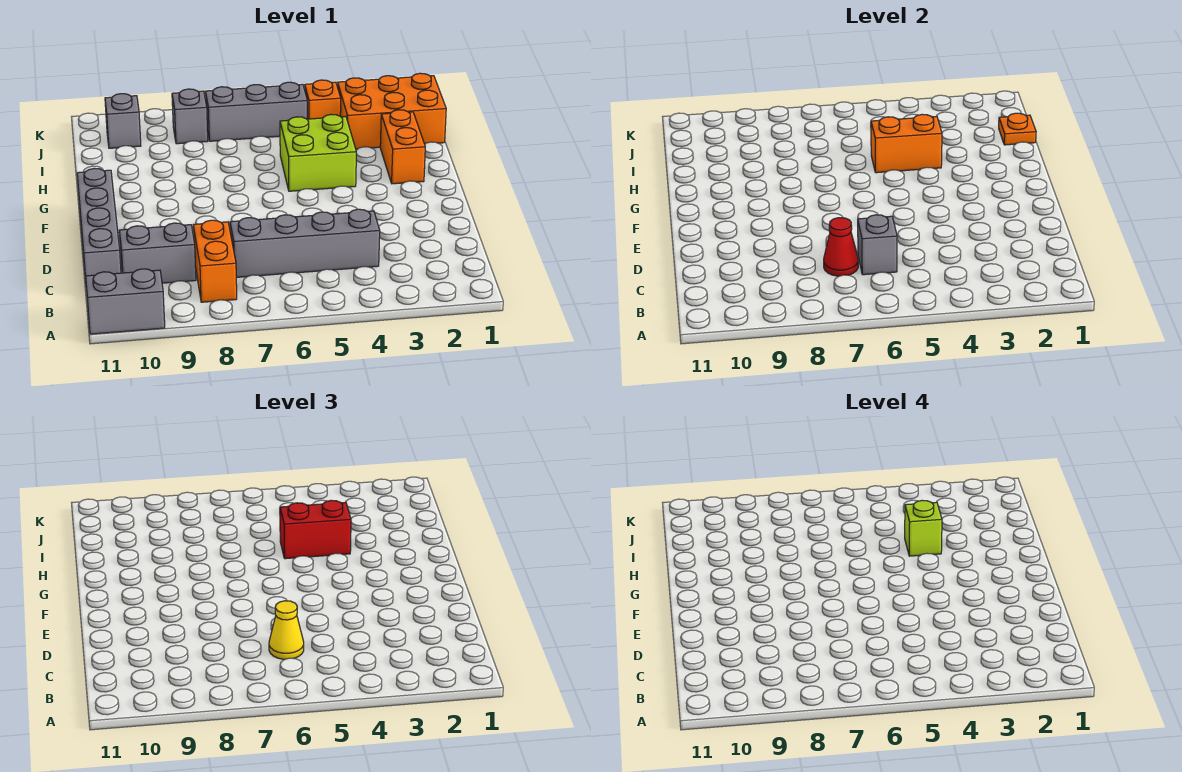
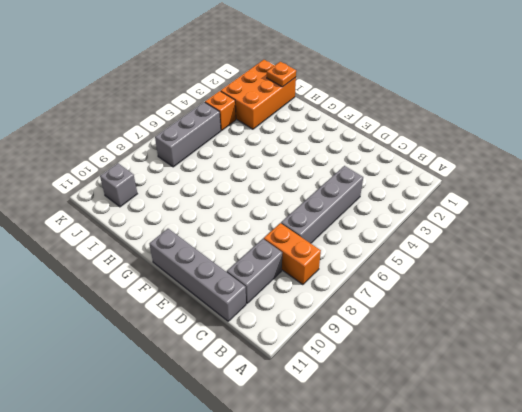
none -> grey 1x2 brick [85,269,165,334]
none -> orange 1x2 brick [380,110,425,184]
none -> lime 2x2 brick [280,114,356,191]

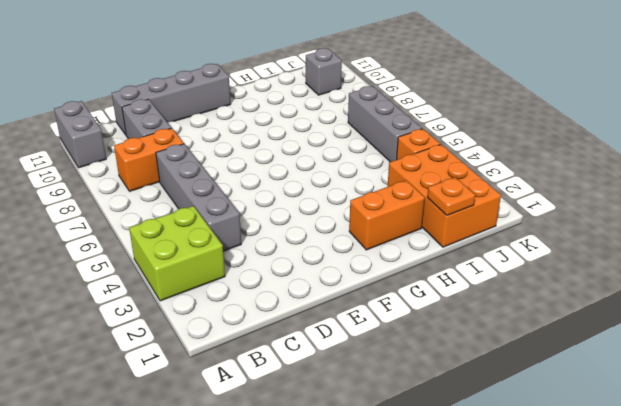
lime 2x2 brick [129,206,225,301] -> lime 2x2 brick moved to [280,114,356,191]
none -> grey 1x1 brick [172,89,208,144]
none -> grey 1x1 brick [858,215,897,275]
none -> red 1x1 cone [824,218,858,276]

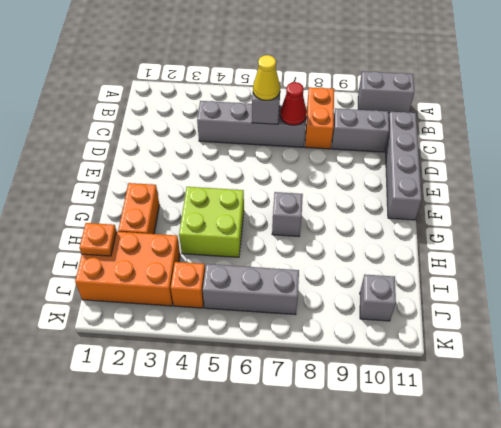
grey 1x1 brick [272,192,303,236] -> grey 1x1 brick moved to [172,89,208,144]
none -> orange 1x2 brick [871,114,942,173]
none -> red 1x2 brick [280,500,351,559]
none -> lime 1x1 brick [905,500,942,556]

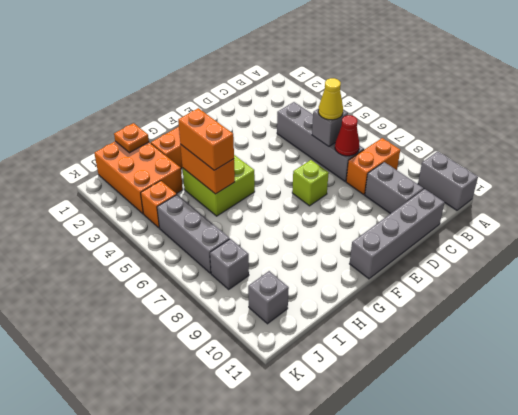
lime 1x1 brick [292,160,329,206] -> lime 1x1 brick moved to [905,500,942,556]
orange 1x2 brick [178,108,234,170] -> red 1x2 brick [280,500,351,559]

